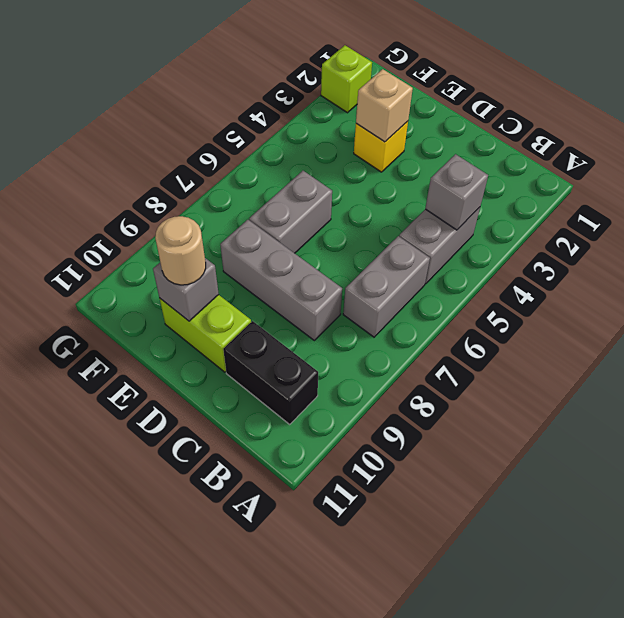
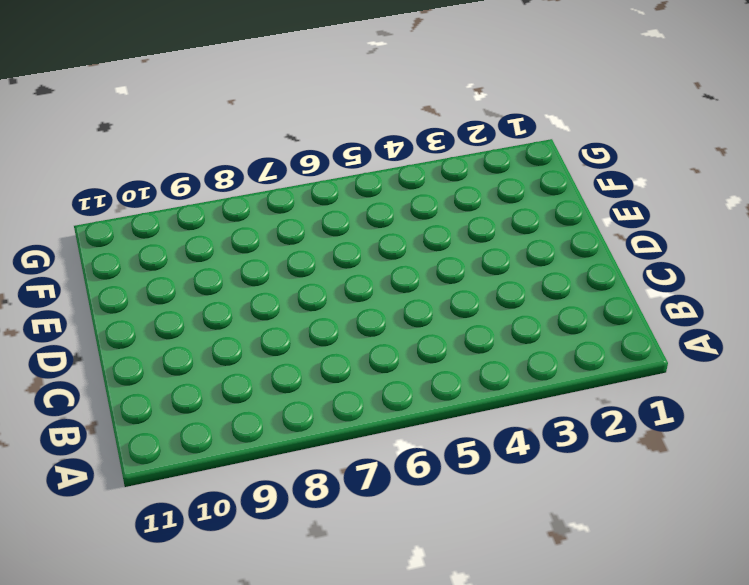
none -> grey 1x2 brick [399,207,480,284]
none -> grey 1x2 brick [343,236,430,337]
none -> black 1x2 brick [223,321,318,424]

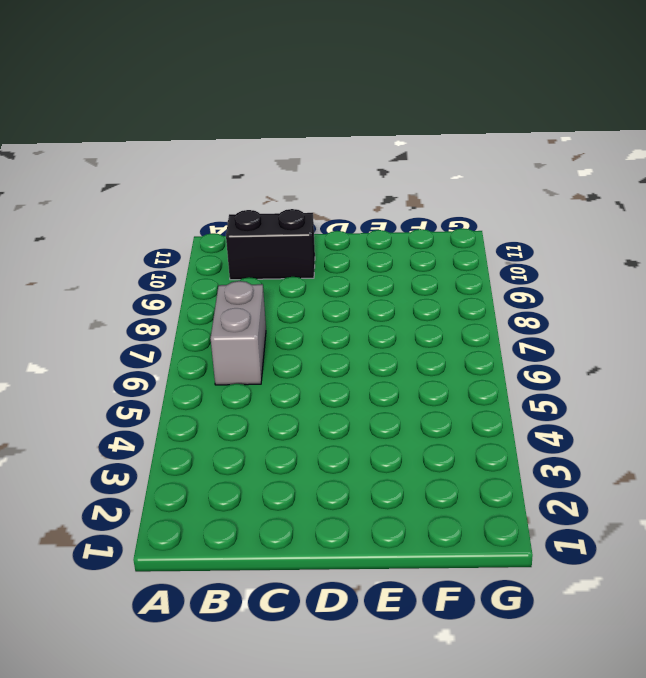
none -> grey 1x2 brick [399,207,480,284]
none -> grey 1x3 brick [220,220,342,340]
none -> lime 1x2 brick [159,295,251,372]

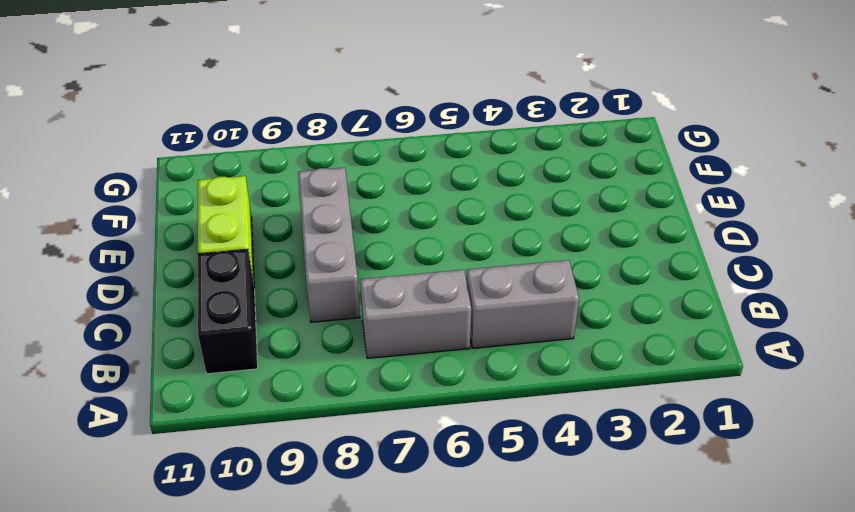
none -> yellow 1x1 brick [354,121,408,172]
none -> grey 1x2 brick [249,171,332,253]
none -> lime 1x1 brick [321,45,372,113]

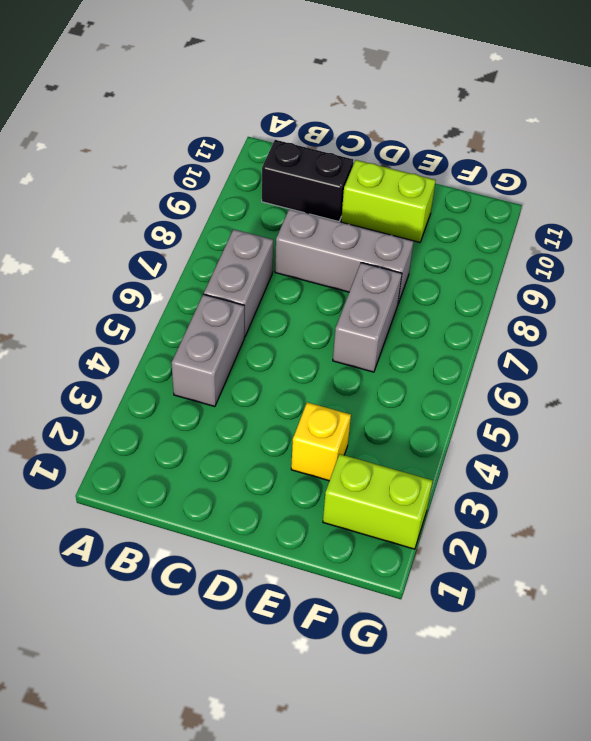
lime 1x2 brick [323,454,433,549] -> lime 1x1 brick [321,45,372,113]
none -> grey 1x1 brick [425,154,488,230]
none -> tan 1x1 brick [356,69,413,142]
none -> grey 1x1 brick [153,258,219,321]

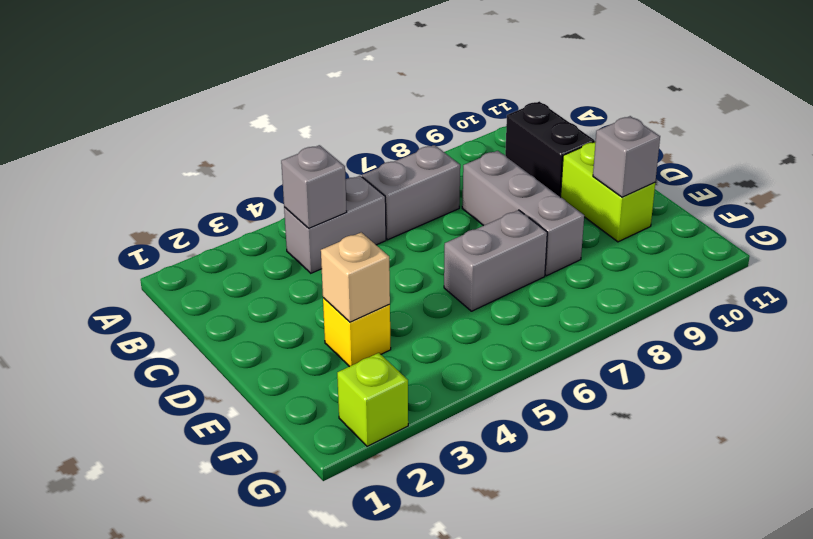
none -> tan 1x1 round brick [155,216,206,285]

